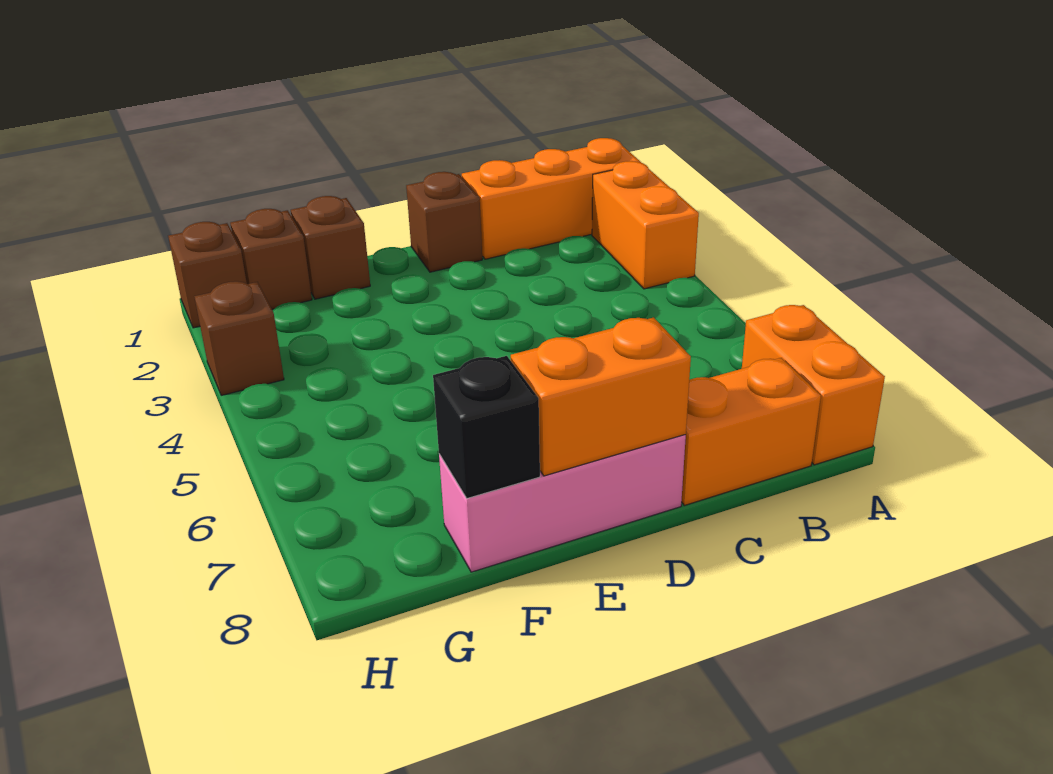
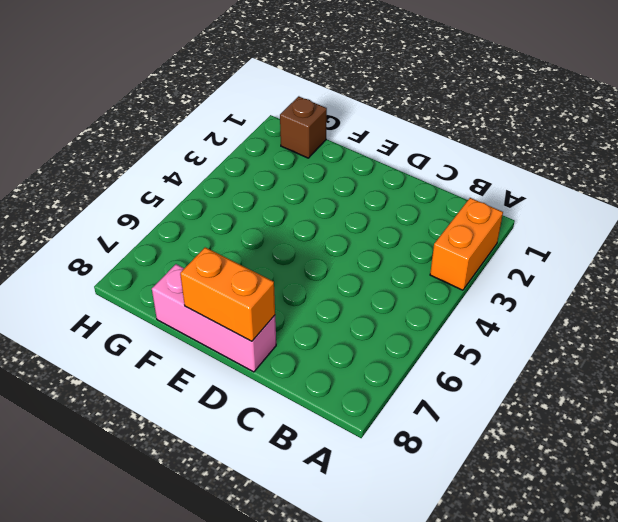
none -> orange 1x3 brick [462,138,641,259]
none -> orange 1x2 brick [742,305,885,465]
none -> orange 1x2 brick [681,358,821,505]

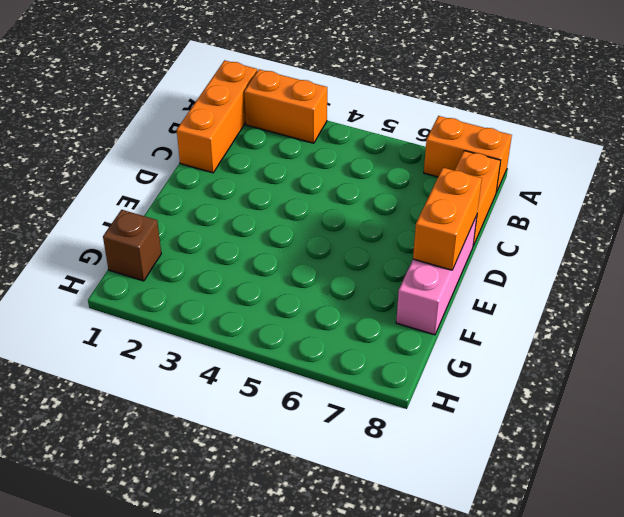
none -> brown 1x1 brick [406,172,482,272]
none -> brown 1x1 brick [291,196,370,299]
none -> brown 1x1 brick [168,222,247,328]

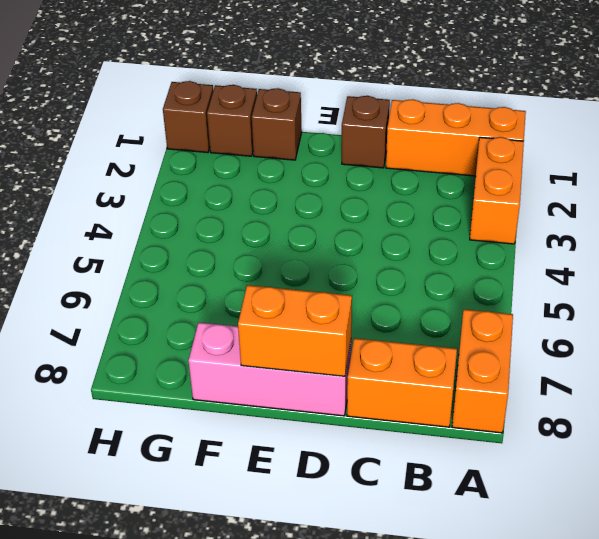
none -> brown 1x1 brick [194,281,284,395]
none -> black 1x1 brick [433,356,540,498]

